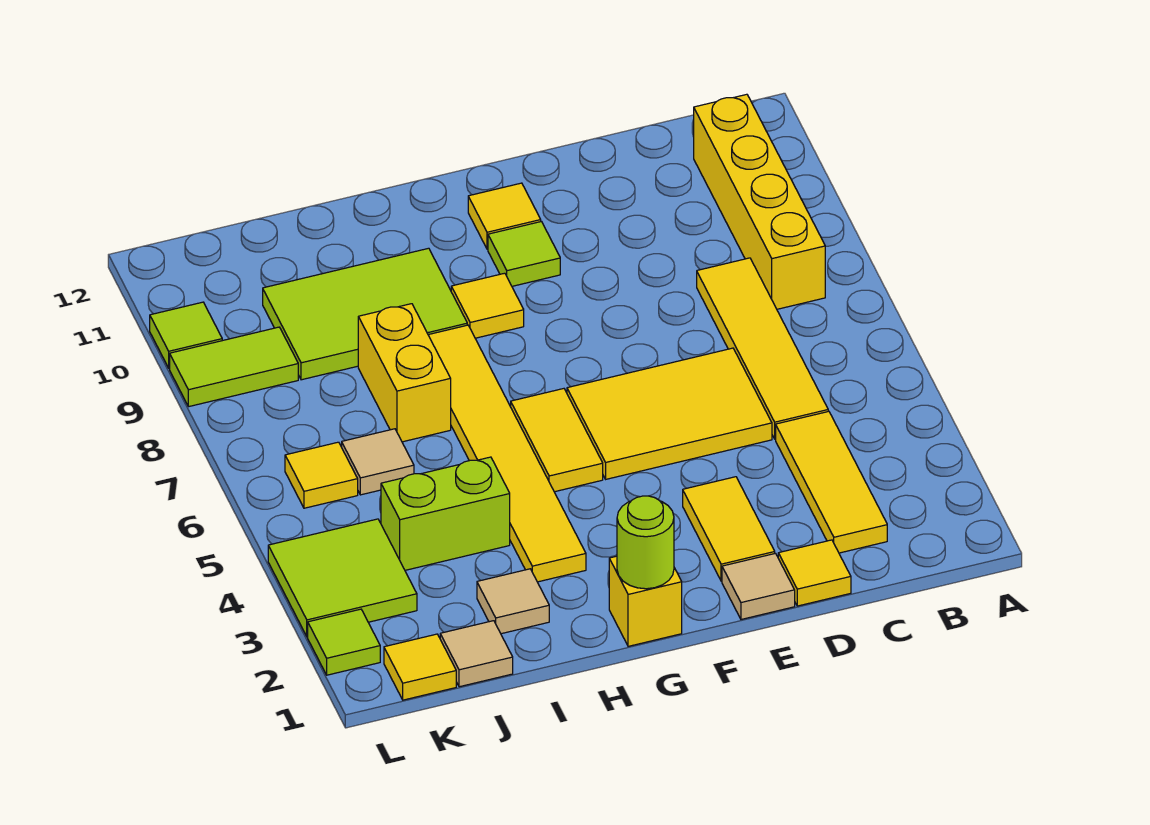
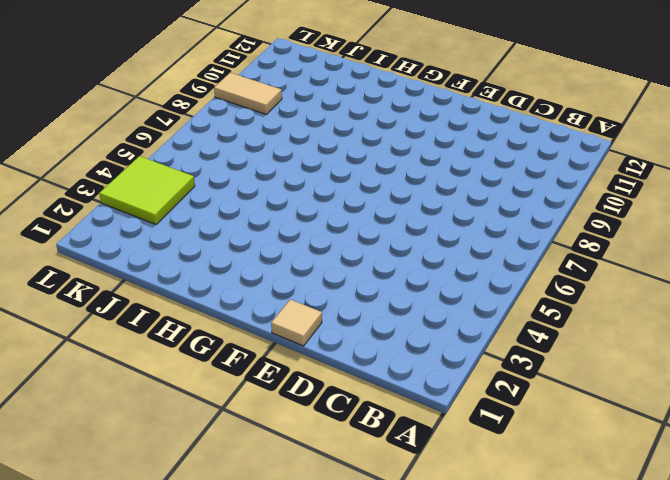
tan 1x2 tile [214,73,282,114] -> lime 1x2 tile [170,327,298,407]
none -> yellow 1x4 brick [694,94,825,309]
none -> yellow 1x3 tile [776,411,887,553]
none -> yellow 1x4 tile [697,258,828,439]

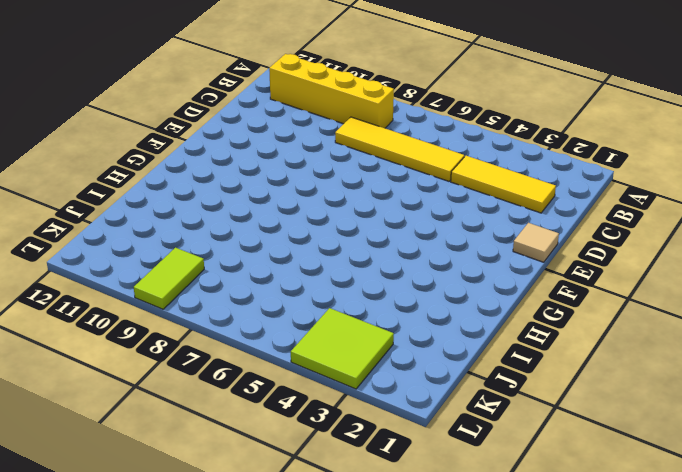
none -> yellow 1x1 tile [778,540,851,606]
none -> yellow 2x3 tile [567,348,772,479]
none -> yellow 1x2 tile [683,477,775,581]

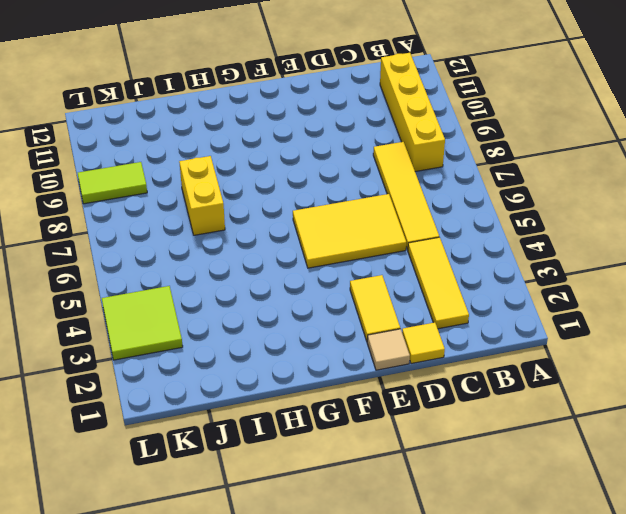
none -> lime 1x1 tile [488,222,560,286]
none -> yellow 1x1 tile [468,183,541,249]
none -> yellow 1x1 brick [609,556,682,646]

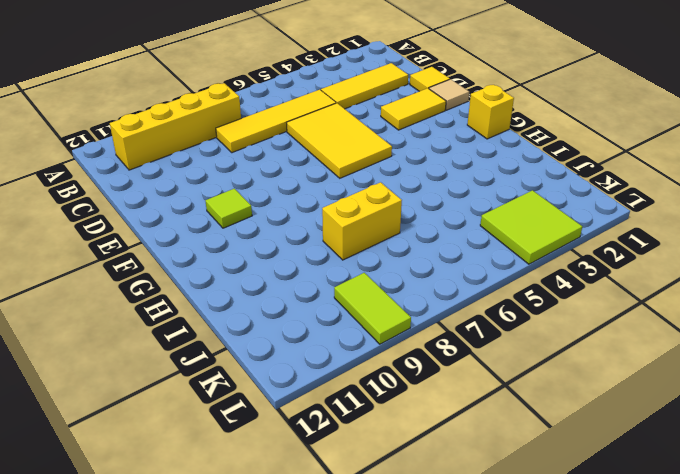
none -> yellow 1x1 tile [468,183,541,249]
none -> yellow 1x2 tile [511,389,603,492]
none -> yellow 1x1 tile [451,273,524,338]

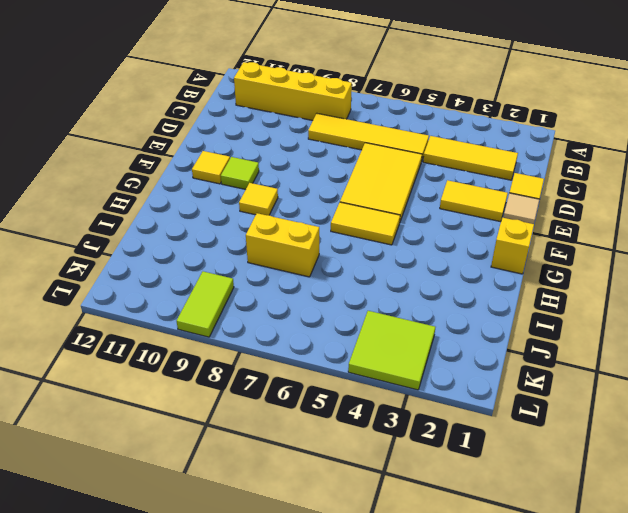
none -> yellow 1x6 tile [429,325,586,582]
none -> lime 2x3 tile [263,248,467,380]
none -> tan 1x1 tile [477,569,549,634]

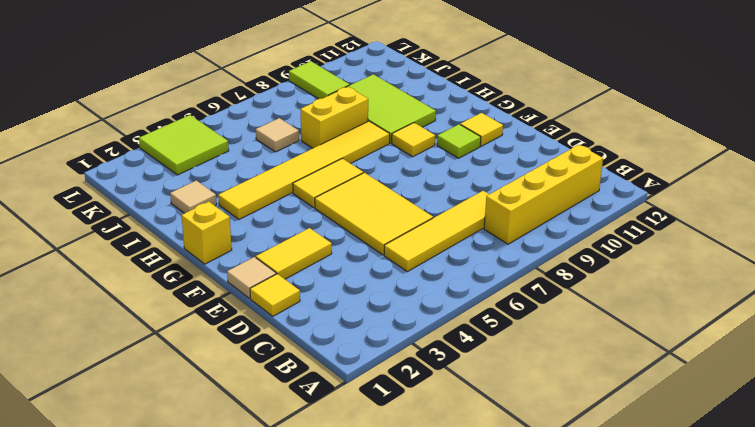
none -> yellow 1x3 tile [776,411,887,553]
none -> lime 1x2 brick [381,457,510,570]
none -> tan 1x1 tile [440,621,513,687]

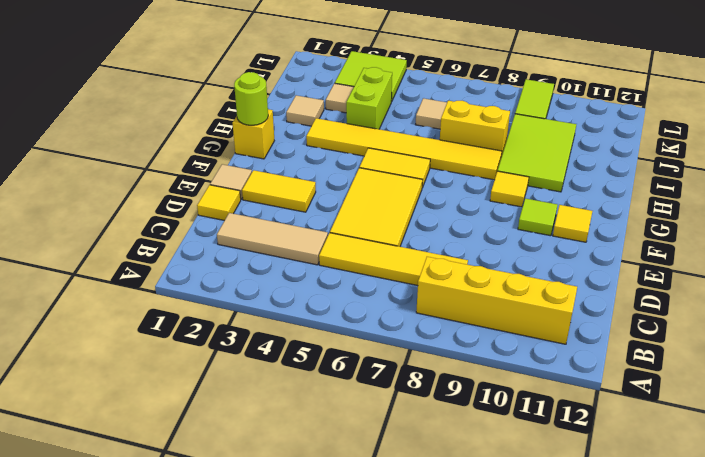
tan 1x3 tile [217,213,328,265] -> yellow 1x3 tile [776,411,887,553]
tan 1x1 tile [326,83,354,113] -> tan 1x1 tile moved to [440,621,513,687]
none -> yellow 1x1 tile [384,634,456,700]
none -> yellow 1x1 tile [285,442,358,508]
none -> lime 1x1 tile [308,609,380,675]

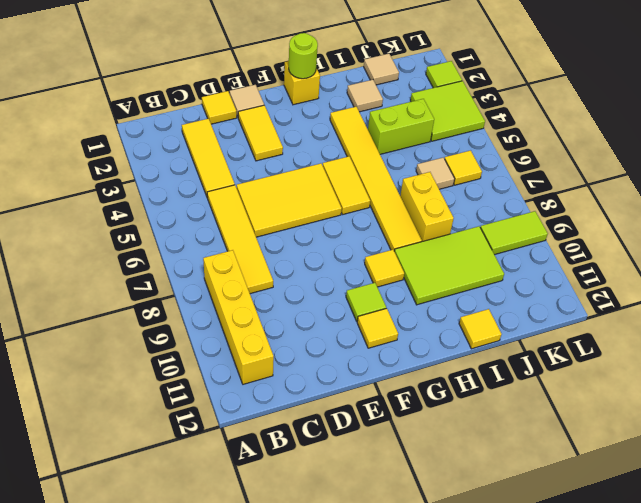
yellow 1x1 tile [459,309,502,349] -> yellow 1x1 tile moved to [384,634,456,700]
none -> lime 1x1 tile [150,302,222,368]

